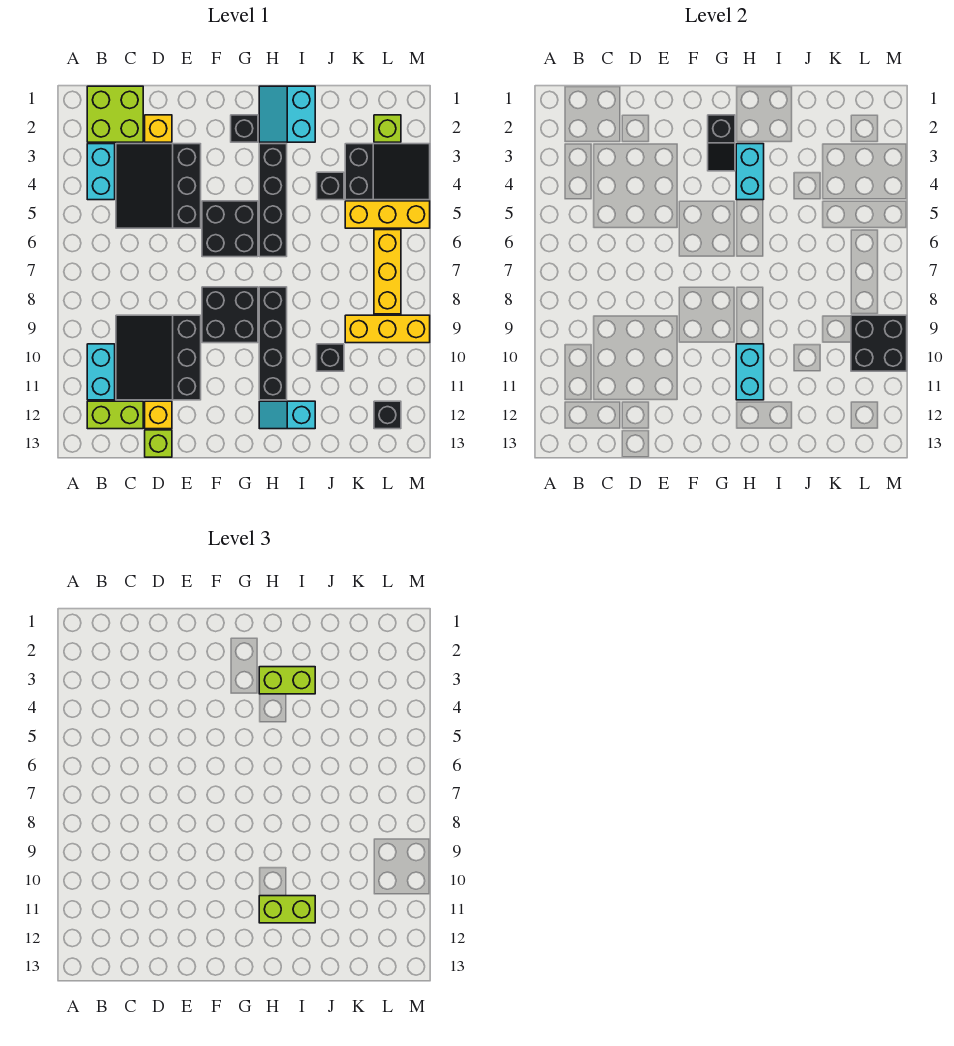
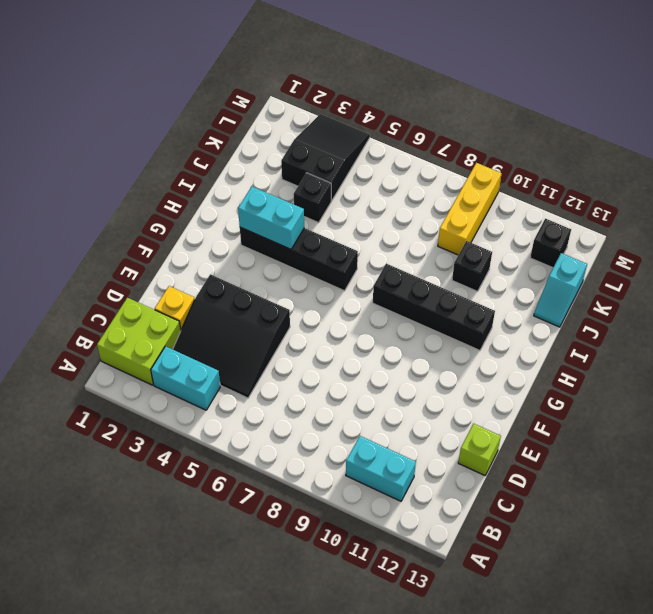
cyan 1x2 slope [534,253,587,327] -> cyan 1x2 slope moved to [259,401,315,429]
none -> lime 1x2 brick [87,401,143,429]
none -> black 3x3 slope [116,315,201,400]
none -> yellow 1x1 brick [145,401,172,429]
none -> black 2x2 brick [202,201,258,257]

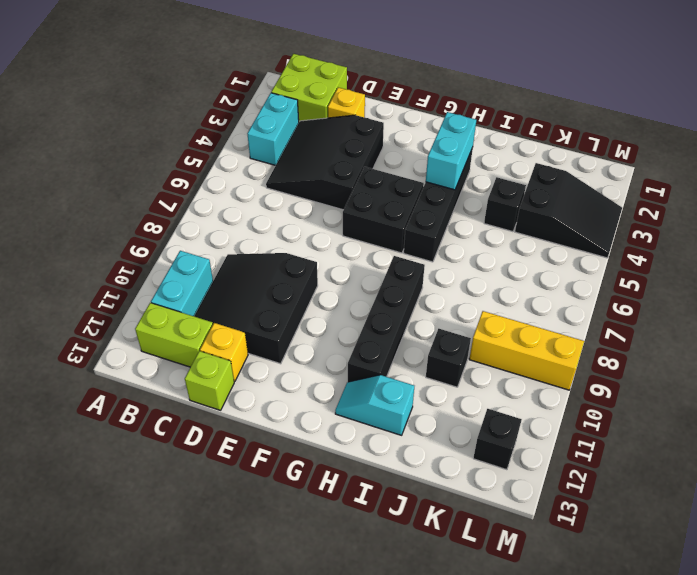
none -> black 2x2 brick [202,287,258,343]
none -> black 1x1 brick [231,115,258,142]
none -> cyan 2x2 slope [259,86,315,142]
none -> yellow 1x3 brick [345,201,430,228]

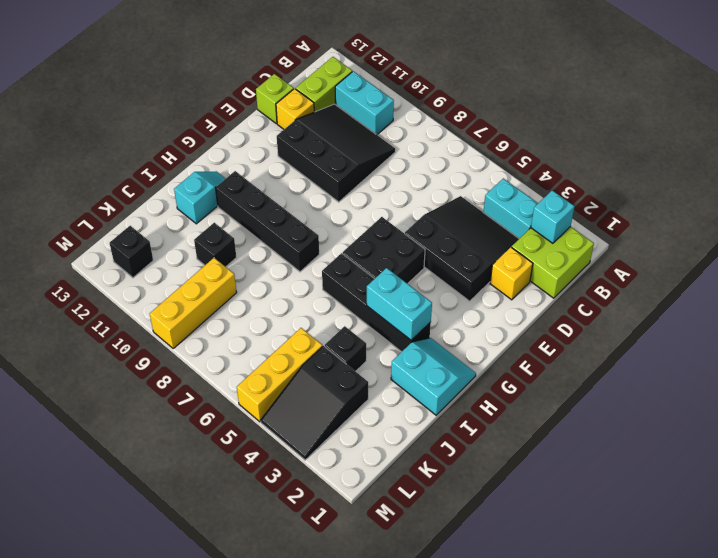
cyan 1x1 brick [531,190,574,243] -> none
none -> black 2x2 brick [202,287,258,343]
none -> black 1x1 brick [231,115,258,142]
none -> lime 1x1 brick [374,115,401,142]
none -> yellow 1x3 brick [374,230,401,314]

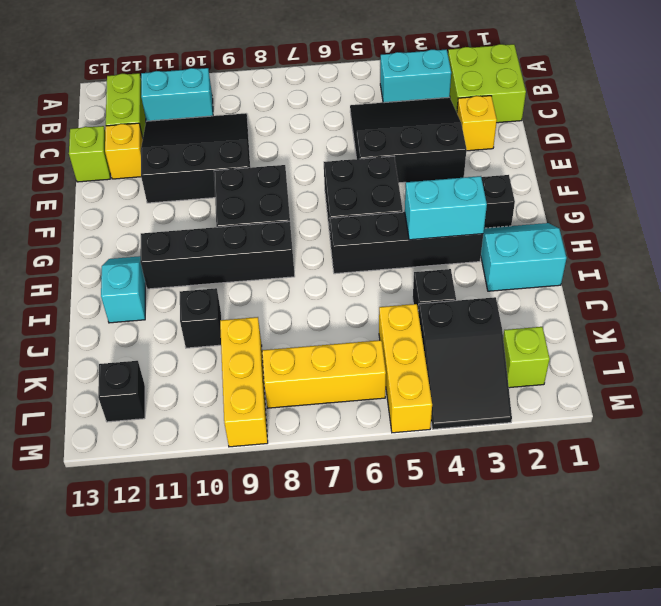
none -> black 1x2 slope [708,115,735,171]
none -> cyan 1x2 brick [736,344,764,400]
none -> black 2x2 brick [851,315,907,371]
none -> lime 1x2 brick [259,667,315,694]

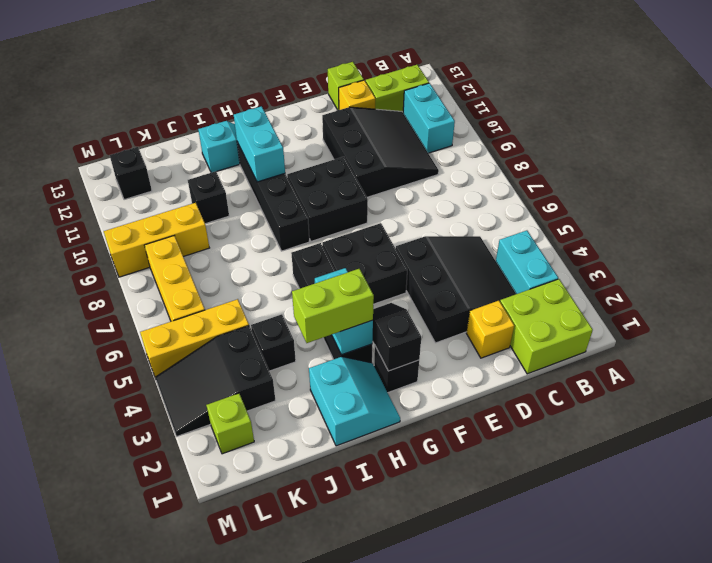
none -> black 2x2 brick [851,315,907,371]
none -> lime 1x2 brick [259,896,315,923]

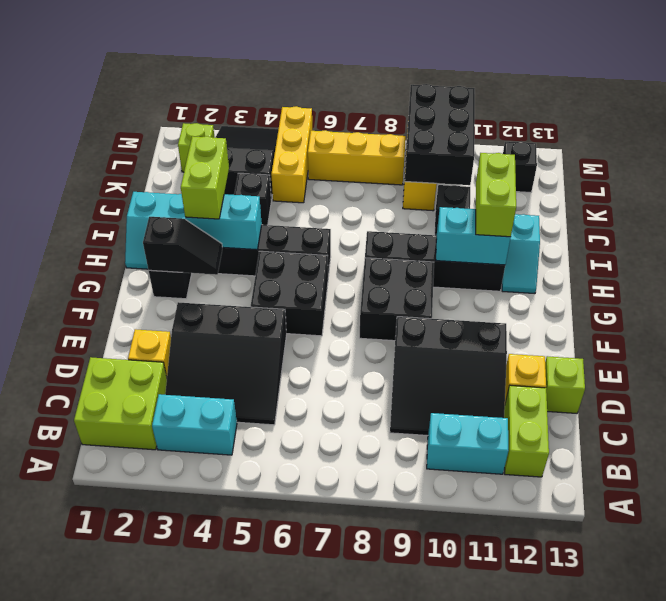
black 2x3 brick [405,84,475,185] -> black 2x2 brick [851,315,907,371]

